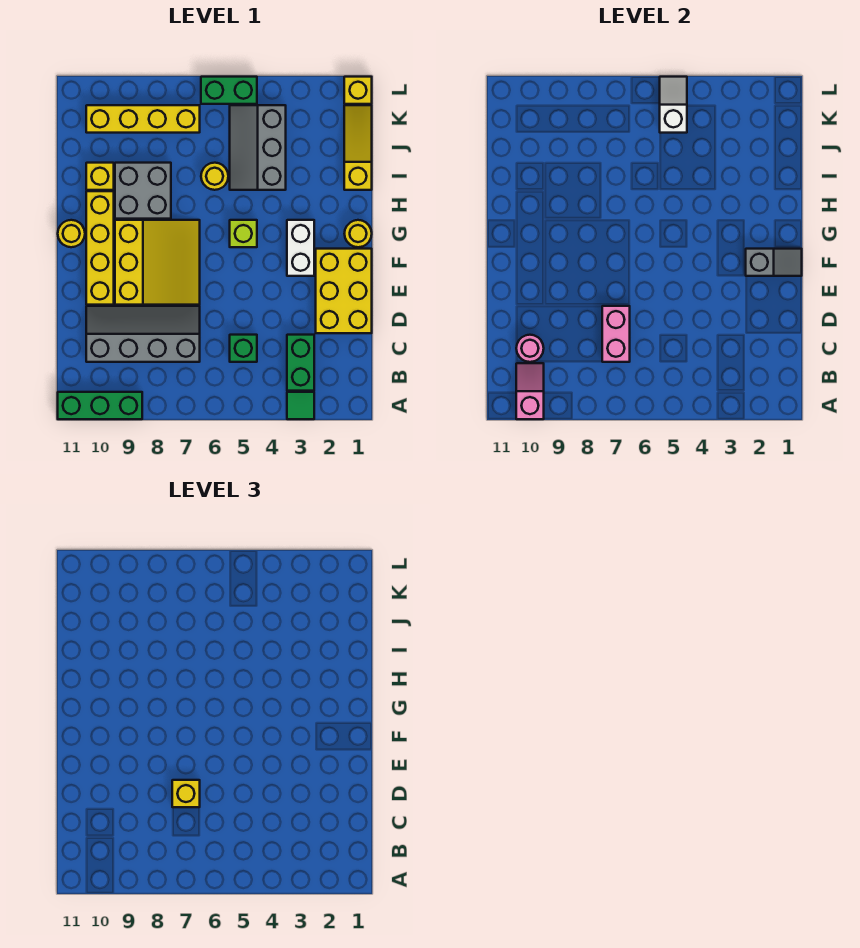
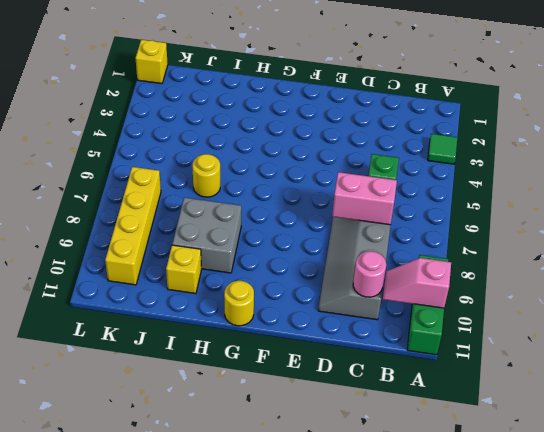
none -> green 1x2 brick [287,335,314,391]
none -> yellow 2x3 brick [316,249,372,333]
none -> yellow 3x3 slope [115,220,200,305]

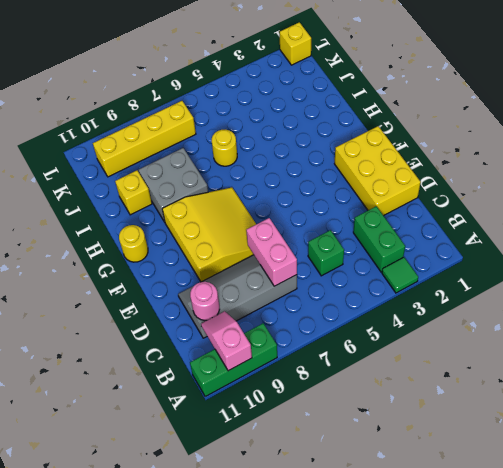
none -> yellow 1x4 brick [86,191,114,305]
none -> white 1x2 brick [287,220,314,276]
none -> yellow 1x1 round brick [344,220,372,247]

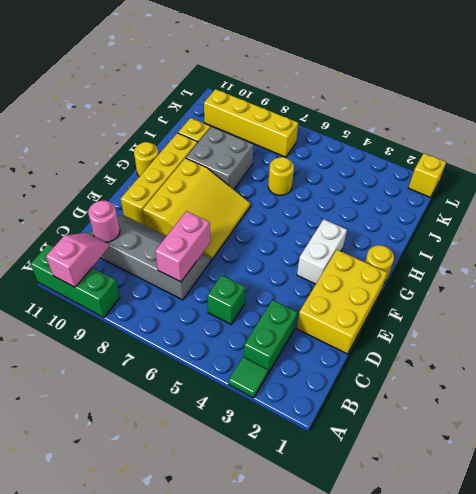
none -> lime 1x1 brick [230,220,257,247]
none -> yellow 1x3 slope [344,105,372,190]
none -> grey 2x3 slope [230,105,286,190]

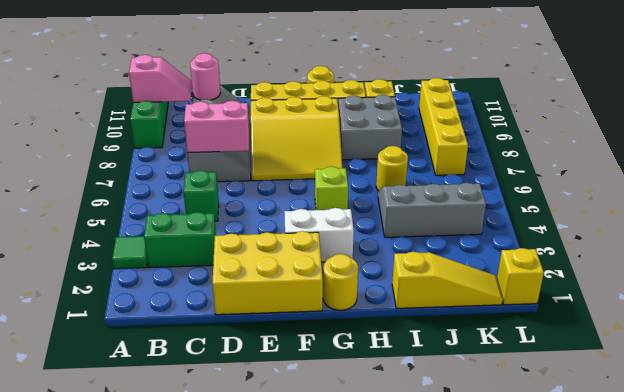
none -> green 1x2 brick [201,77,257,104]
none -> grey 1x2 slope [746,249,802,276]
none -> white 1x2 slope [660,77,687,133]

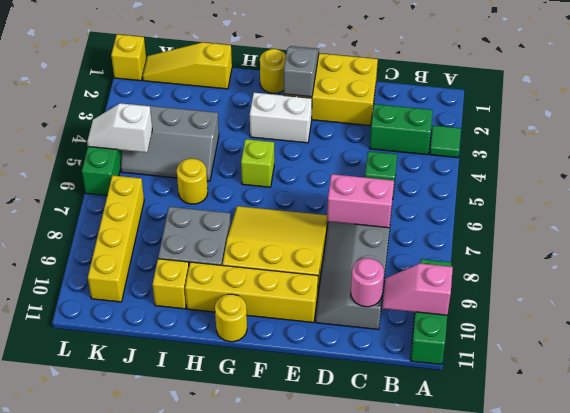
none -> yellow 1x1 brick [172,780,200,807]

